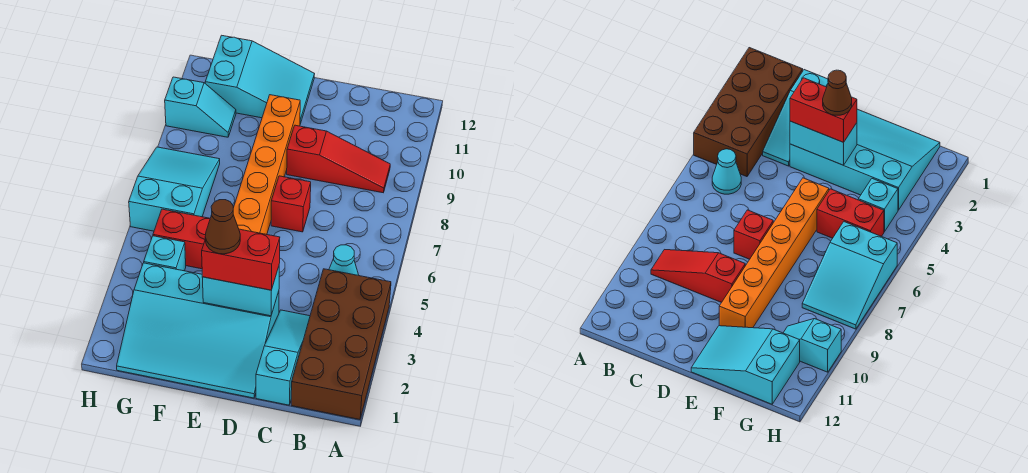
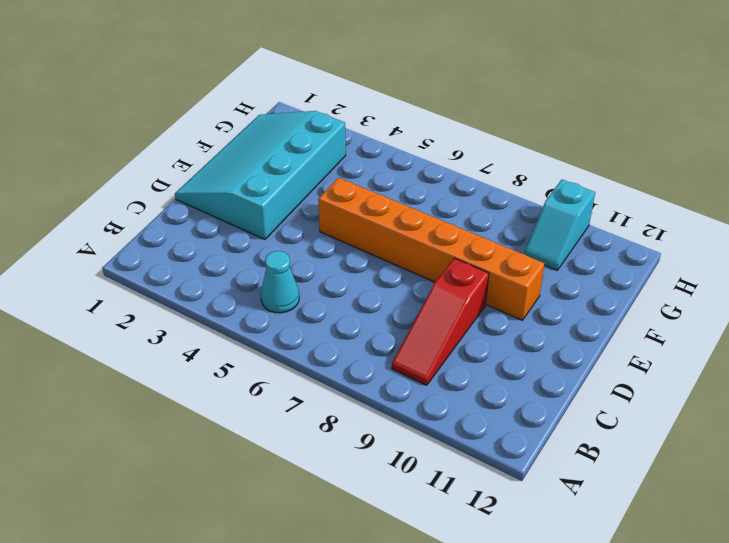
none -> brown 2x4 brick [291,269,391,420]
none -> cyan 1x3 slope [256,310,310,405]
none -> red 1x1 brick [271,176,311,232]

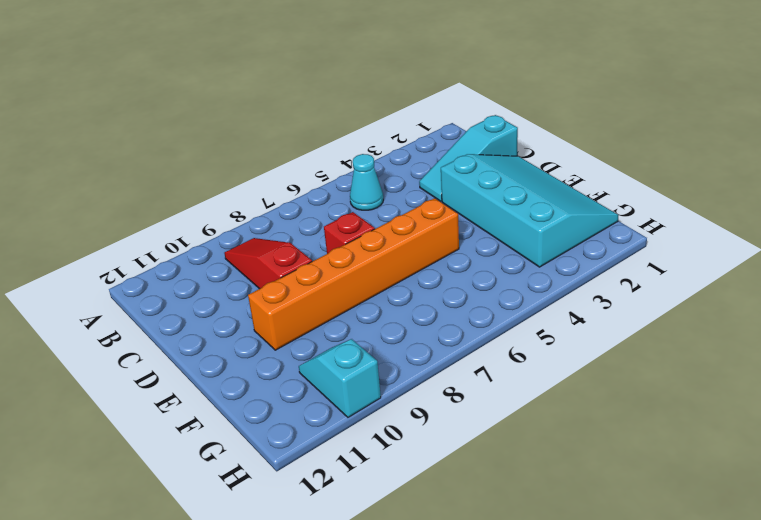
none -> brown 2x4 brick [291,269,391,420]
none -> cyan 2x3 slope [205,35,314,124]
none -> red 1x2 brick [153,209,210,269]

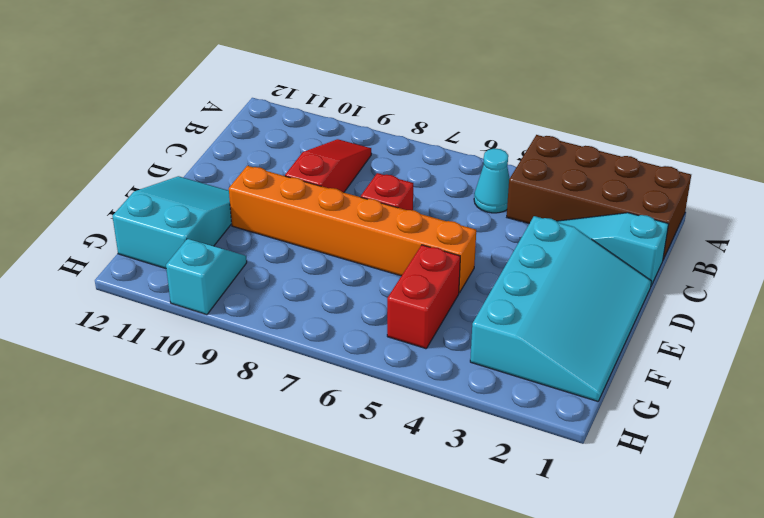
none -> cyan 1x1 brick [144,236,186,271]
none -> cyan 2x3 slope [129,147,220,231]
none -> cyan 1x2 brick [202,267,279,316]

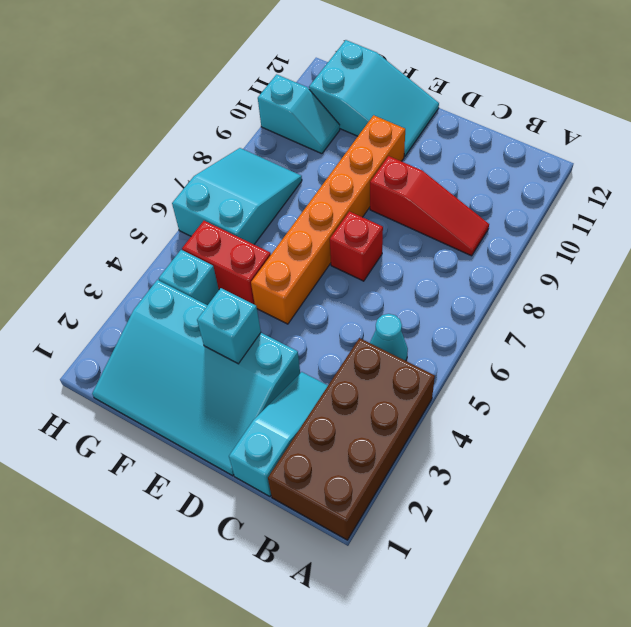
cyan 1x1 brick [197,288,261,364] -> cyan 1x2 brick [202,267,279,316]
none -> red 1x2 brick [202,229,280,290]
none -> brown 1x1 cone [205,200,240,254]

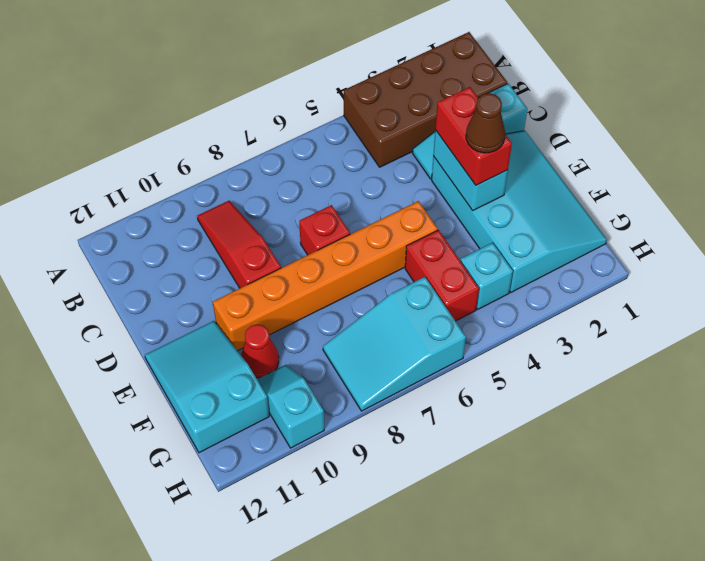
red 1x1 cone [241,324,279,378] -> none
none -> cyan 1x1 cone [329,245,358,275]

